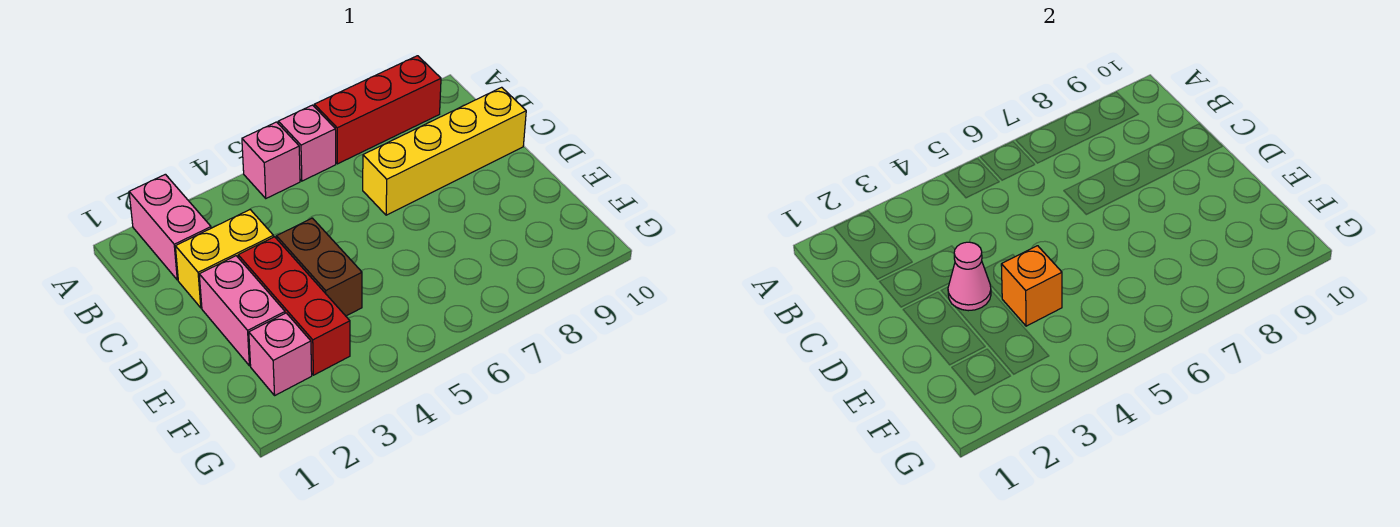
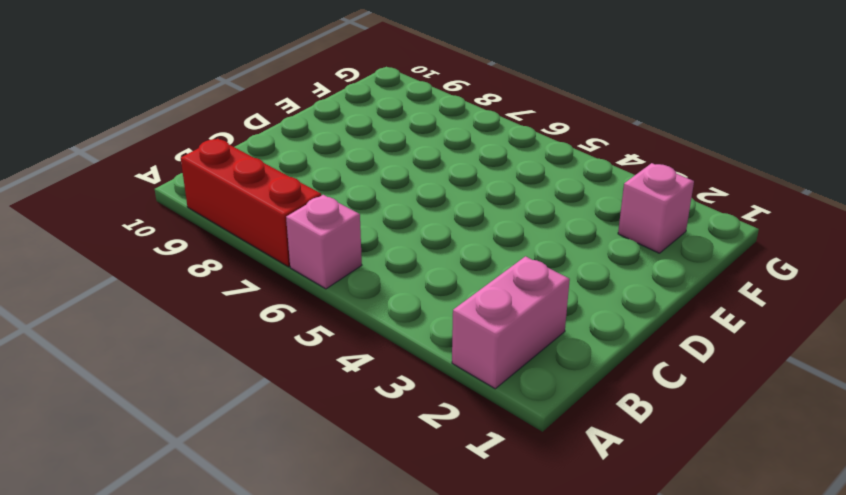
none -> pink 1x1 brick [242,122,300,198]
none -> yellow 1x2 brick [175,210,274,308]
none -> yellow 1x4 brick [363,87,526,215]

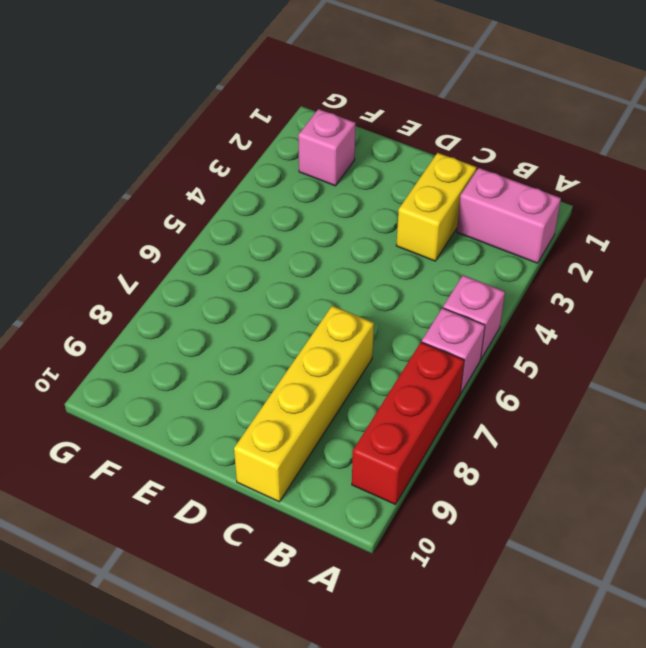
none -> pink 1x2 brick [199,256,285,366]
none -> red 1x3 brick [238,237,350,375]
none -> brown 1x2 brick [277,218,362,316]

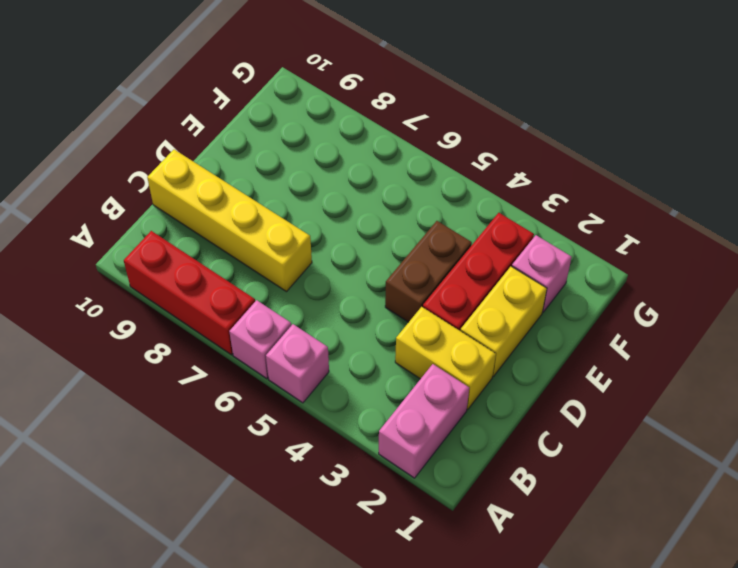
yellow 1x2 brick [460,266,547,376] -> pink 1x2 brick [199,256,285,366]
none -> pink 1x1 cone [948,242,991,311]
none -> orange 1x1 brick [1001,246,1062,326]

